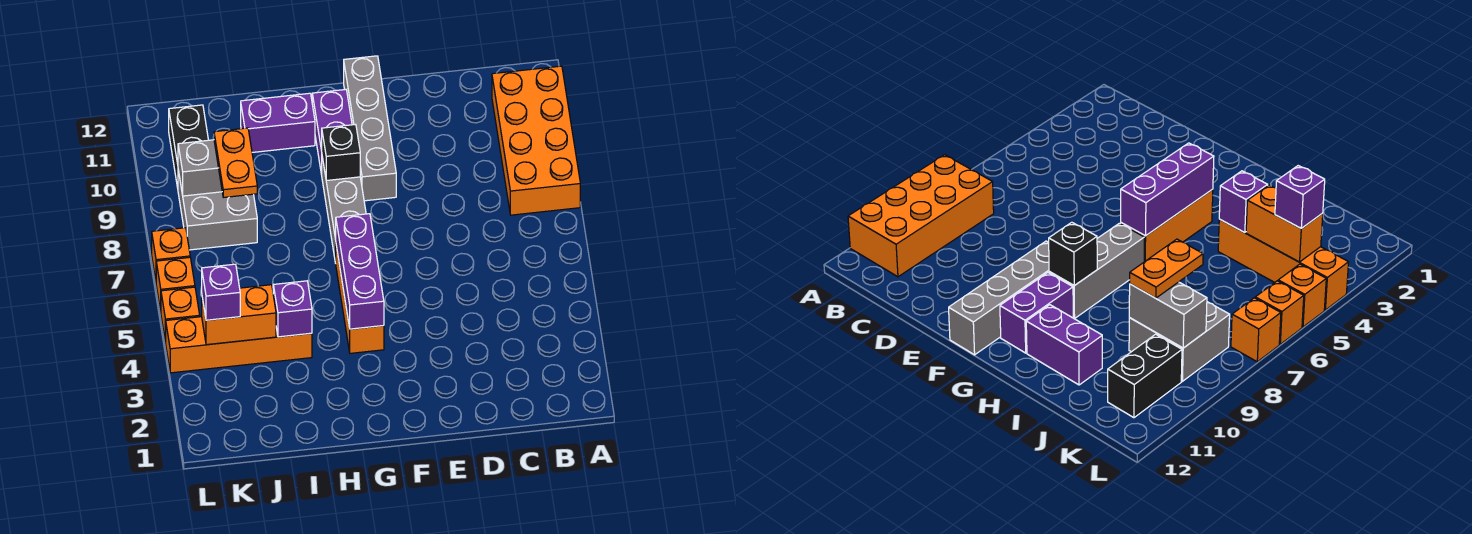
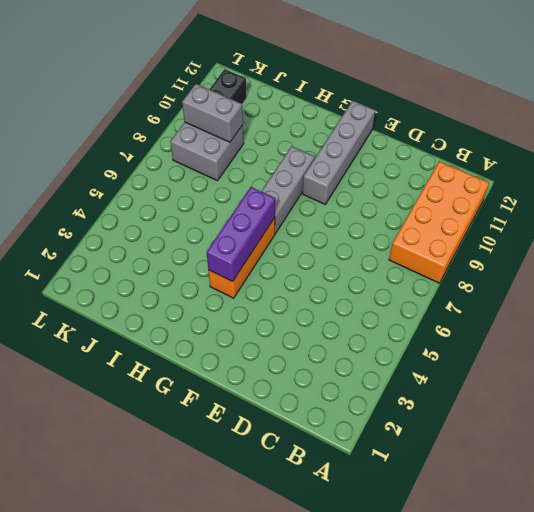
none -> purple 1x2 brick [312,90,352,175]
none -> purple 1x2 brick [241,93,315,152]
none -> orange 1x4 brick [166,317,312,373]

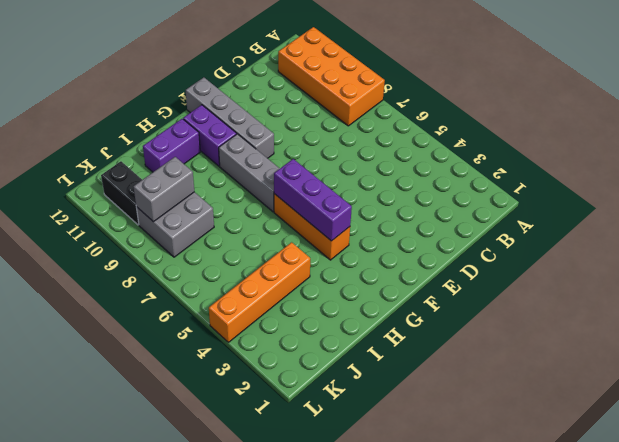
none -> orange 1x1 brick [161,287,200,343]
none -> orange 1x1 brick [156,257,195,311]
none -> orange 1x1 brick [152,228,190,280]

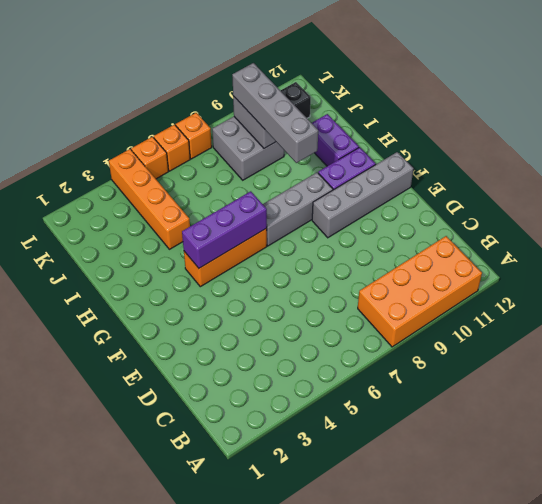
grey 1x4 brick [232,63,318,163] -> orange 1x2 plate [214,128,257,197]
none -> black 1x1 brick [322,124,360,181]
none -> purple 1x1 brick [273,281,312,337]
none -> orange 1x2 brick [202,285,276,345]

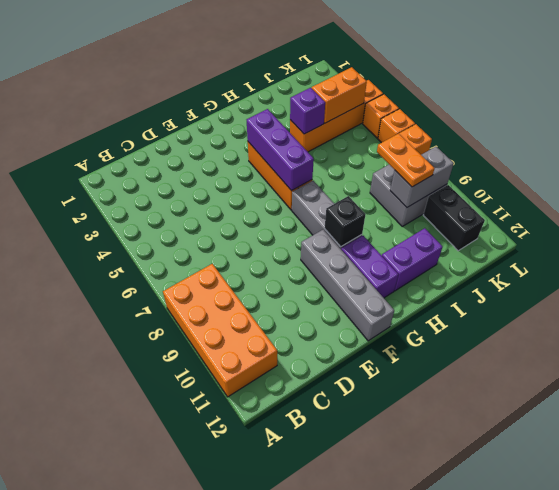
none -> purple 1x1 brick [202,264,240,320]

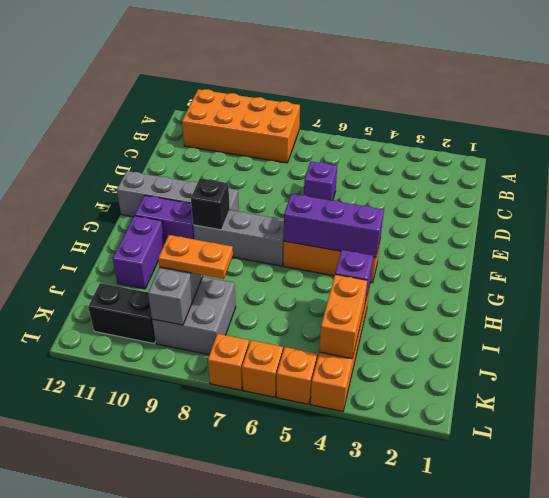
purple 1x1 brick [304,161,337,200] -> purple 1x1 brick moved to [202,264,240,320]

